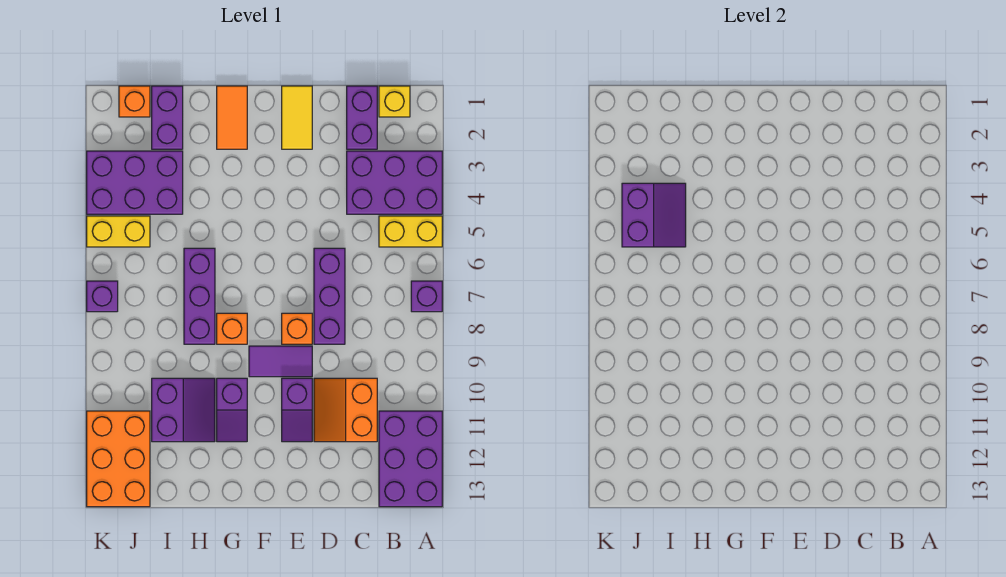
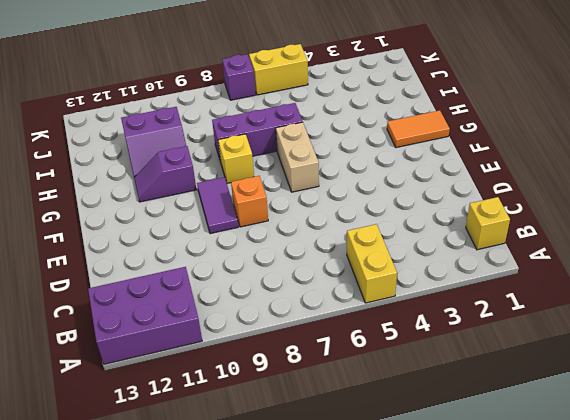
tan 1x2 brick [276,122,319,192] -> none
yellow 1x1 brick [218,134,254,183] -> orange 1x1 brick [217,313,247,344]
yellow 1x2 brick [249,44,308,95] -> yellow 1x2 brick turned to [87,216,150,247]
none -> purple 2x3 brick [347,151,442,214]
none -> purple 1x1 brick [411,281,442,312]
none -> purple 1x2 brick [347,86,377,149]

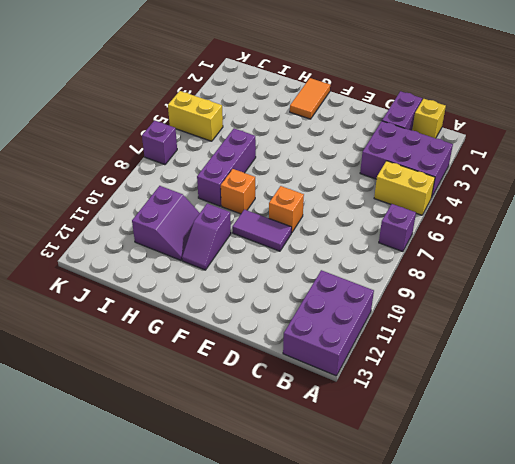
none -> orange 2x2 slope [314,378,377,442]
none -> purple 1x3 brick [314,248,345,344]
none -> yellow 1x2 tile [282,86,312,149]

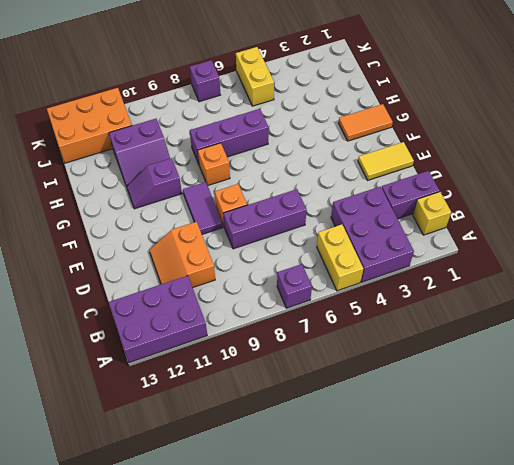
orange 2x2 slope [149,222,215,287] -> orange 2x2 slope turned to [314,378,377,442]
none -> purple 1x2 slope [282,378,312,442]
none -> purple 1x2 brick [152,86,183,149]
none -> purple 2x3 brick [87,151,183,214]

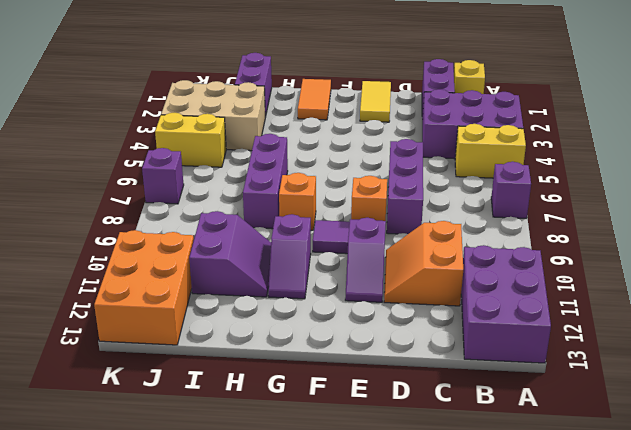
tan 2x3 brick [161,80,265,151] -> purple 2x3 brick [87,151,183,214]
none -> orange 1x1 brick [119,86,150,117]
none -> purple 2x2 slope [622,183,686,247]

